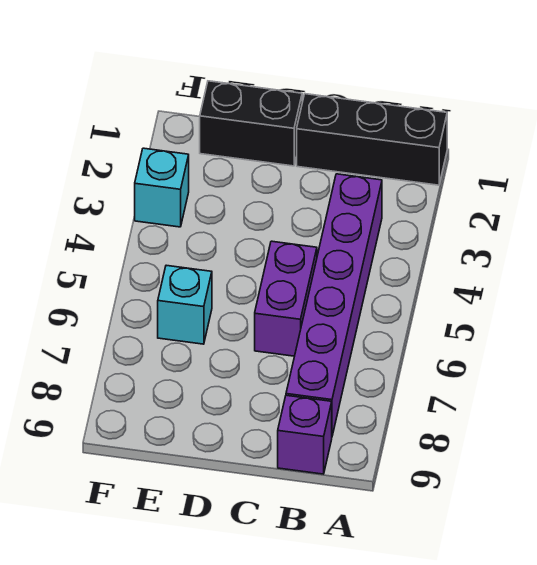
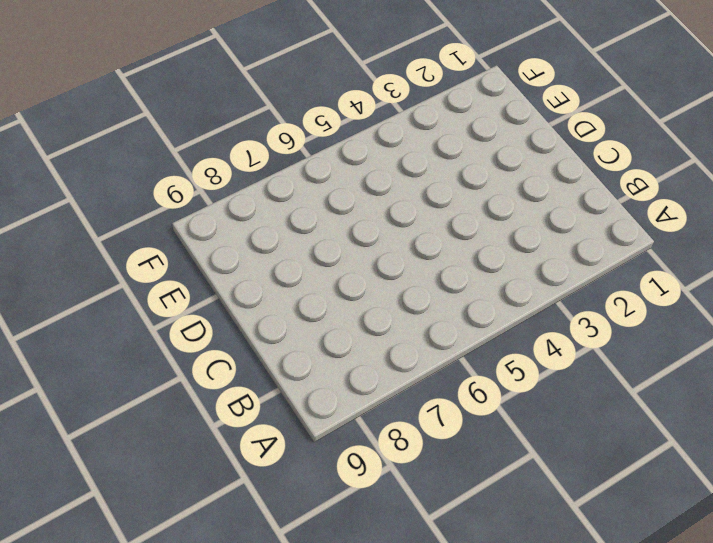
none -> black 1x3 brick [297,94,447,185]
none -> purple 1x6 brick [286,174,382,436]

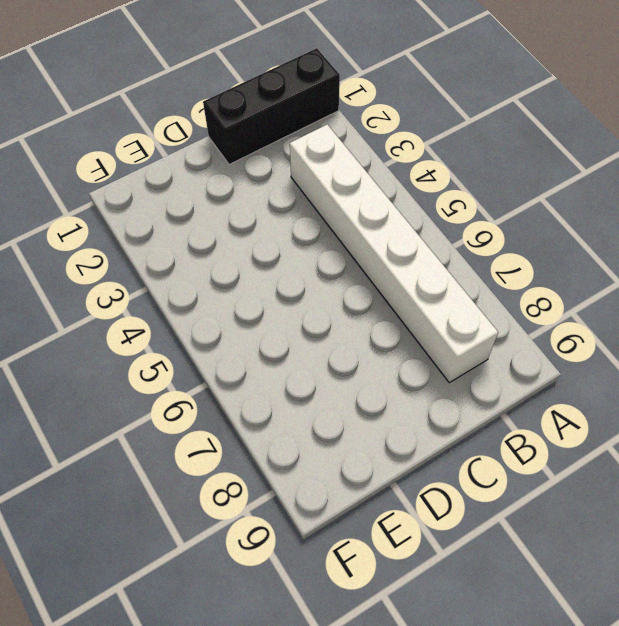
white 1x6 brick [290,124,498,383] -> purple 1x6 brick [286,174,382,436]
none -> purple 1x1 brick [278,395,332,474]
none -> purple 1x2 brick [255,241,317,356]

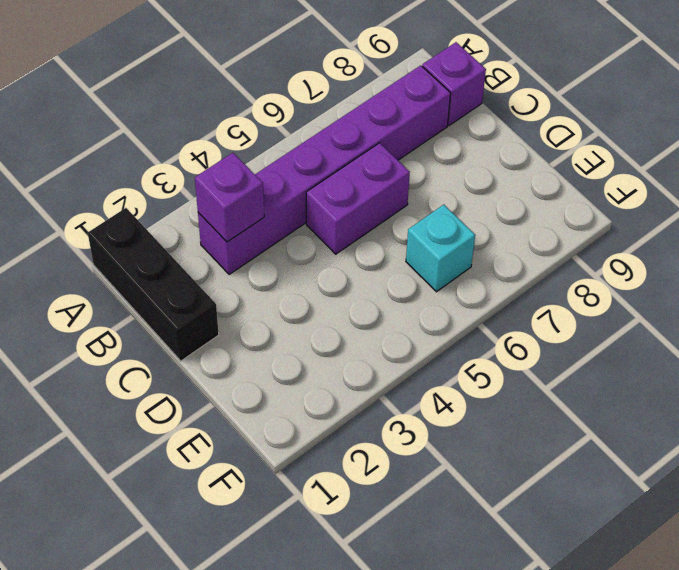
purple 1x1 brick [195,153,264,242] -> none
none -> black 1x2 brick [200,81,302,166]
none -> cyan 1x1 brick [135,148,189,227]

